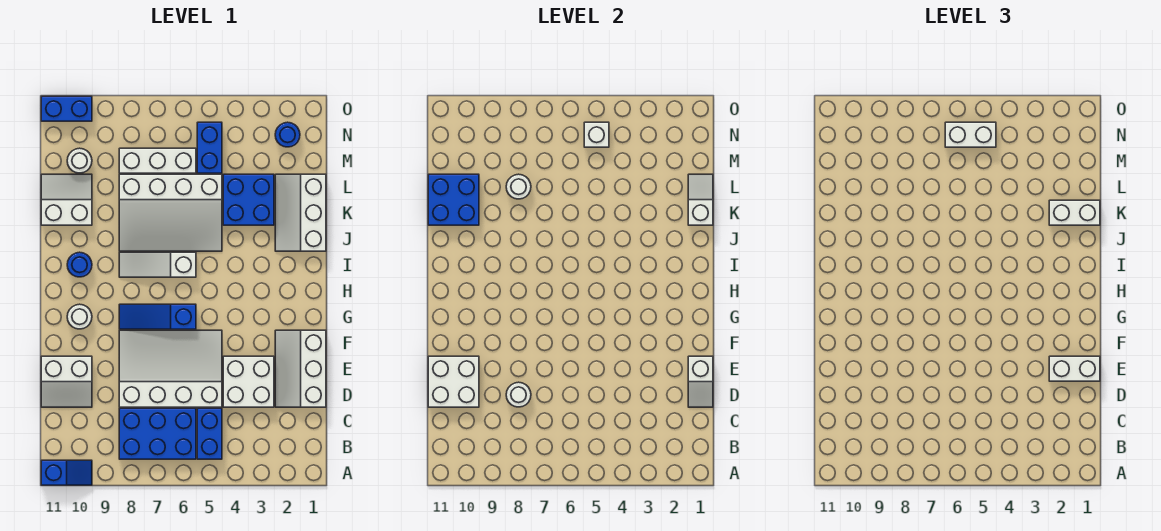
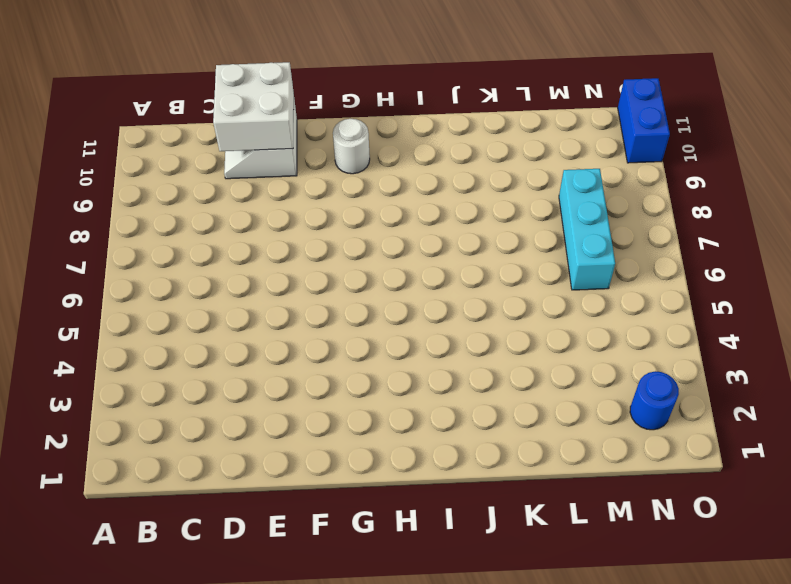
cyan 1x3 brick [559,169,615,290] -> white 1x3 brick [119,148,196,173]
none -> blue 1x2 slope [41,460,92,485]
none -> blue 1x2 brick [197,408,222,459]
none -> blue 2x3 brick [119,408,196,459]
none -> white 2x3 slope [275,330,326,407]

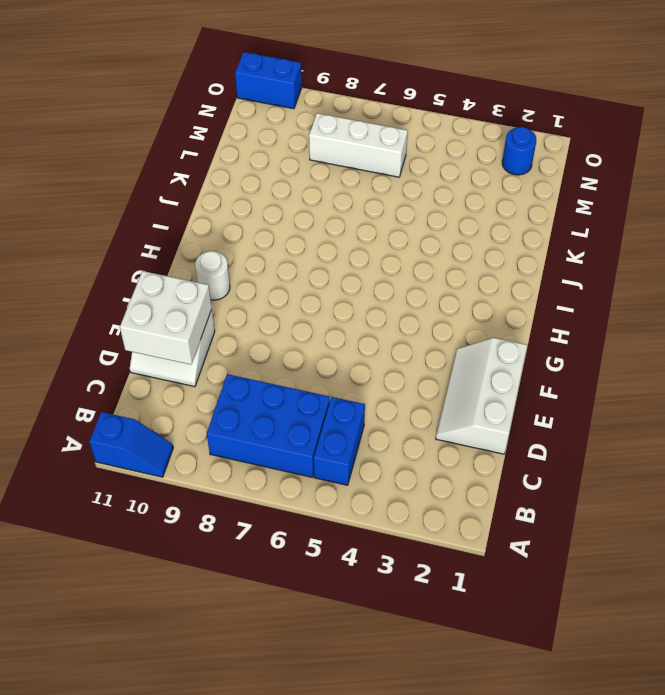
none -> white 2x2 brick [223,356,274,407]
none -> white 3x4 slope [119,330,222,407]
none -> blue 1x3 slope [119,304,196,329]
none -> white 1x3 slope [119,252,196,277]

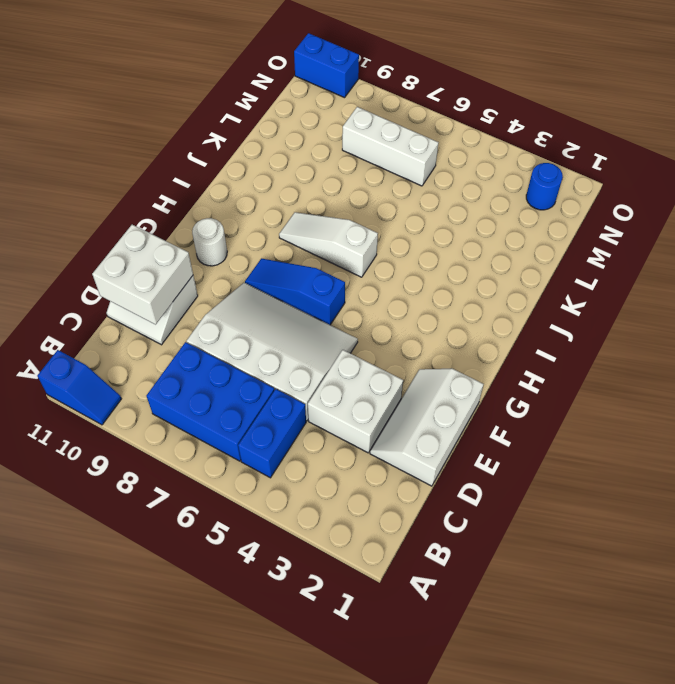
none -> blue 1x1 round brick [67,252,92,277]
none -> white 2x3 slope [275,174,326,251]
none -> white 3x4 slope [119,174,222,251]
none -> blue 2x2 brick [223,174,274,225]

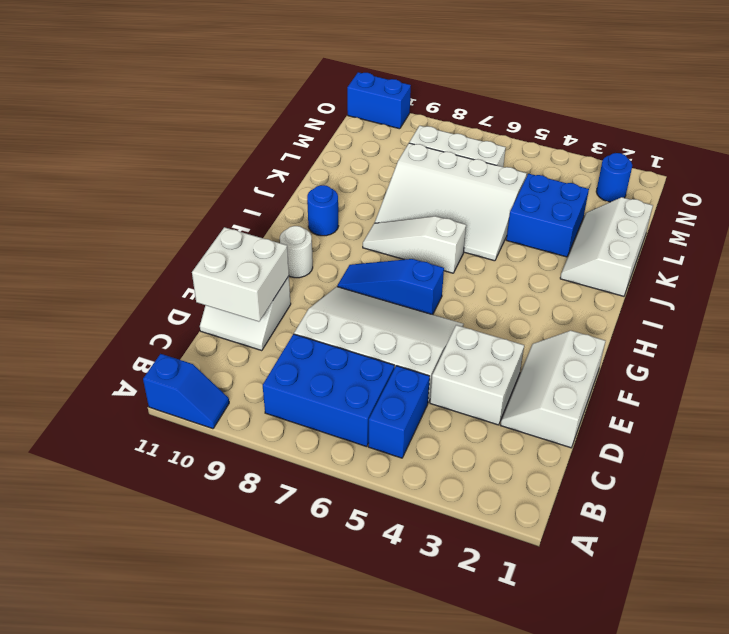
none -> white 2x2 slope [41,174,92,225]
none -> blue 1x2 brick [197,122,222,173]
none -> white 1x1 round brick [67,148,92,173]
none -> white 1x2 slope [688,356,713,407]

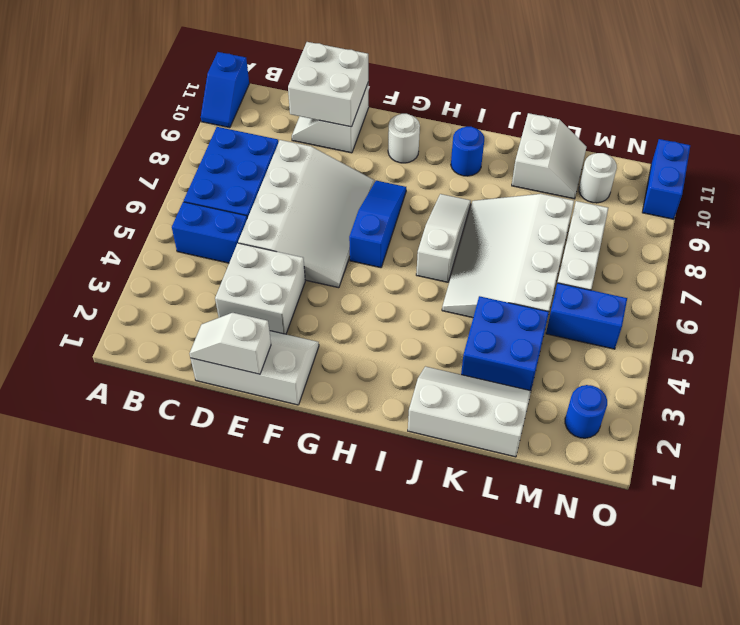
none -> white 1x1 round brick [506,382,531,407]
none -> white 1x2 slope [688,174,713,225]
none -> blue 2x2 brick [428,174,479,225]
none -> white 1x1 round brick [506,174,531,199]

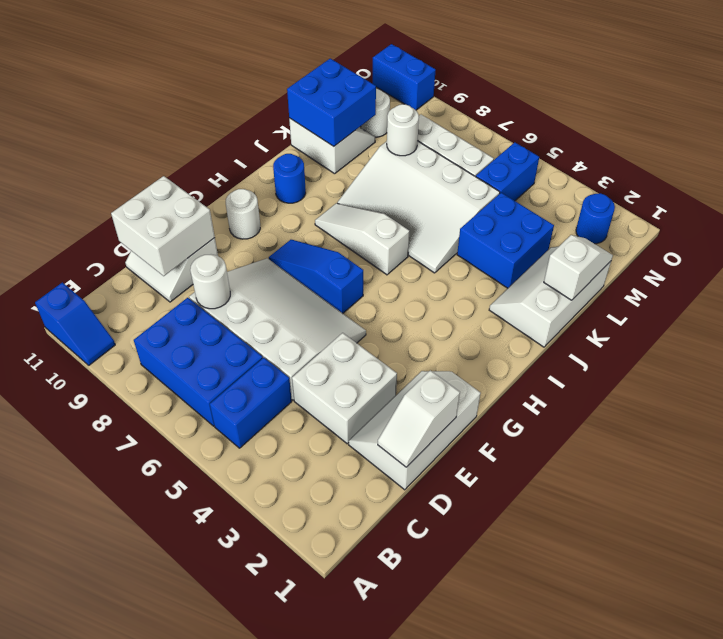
none -> white 1x1 brick [584,122,609,147]
none -> white 1x2 brick [1049,356,1100,381]
none -> white 1x2 brick [1049,200,1100,225]
none -> white 1x2 brick [945,122,996,147]

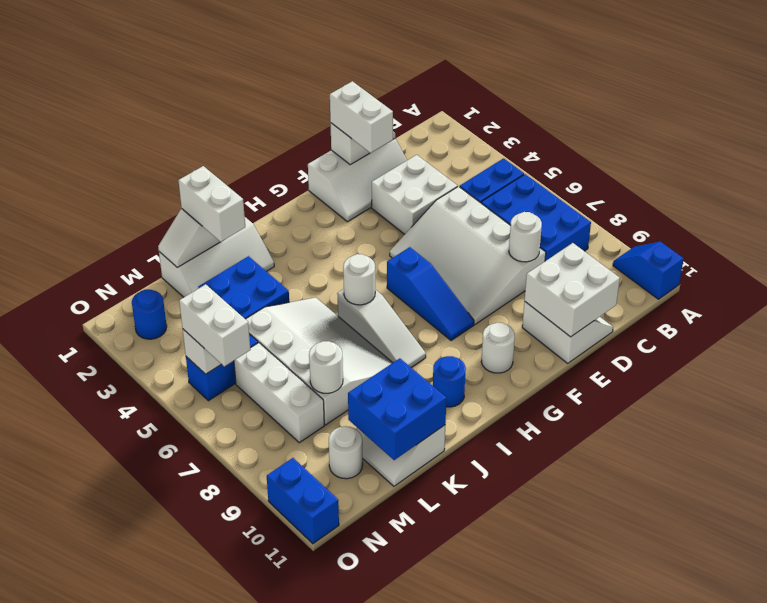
white 1x1 round brick [343,254,375,305] -> none

